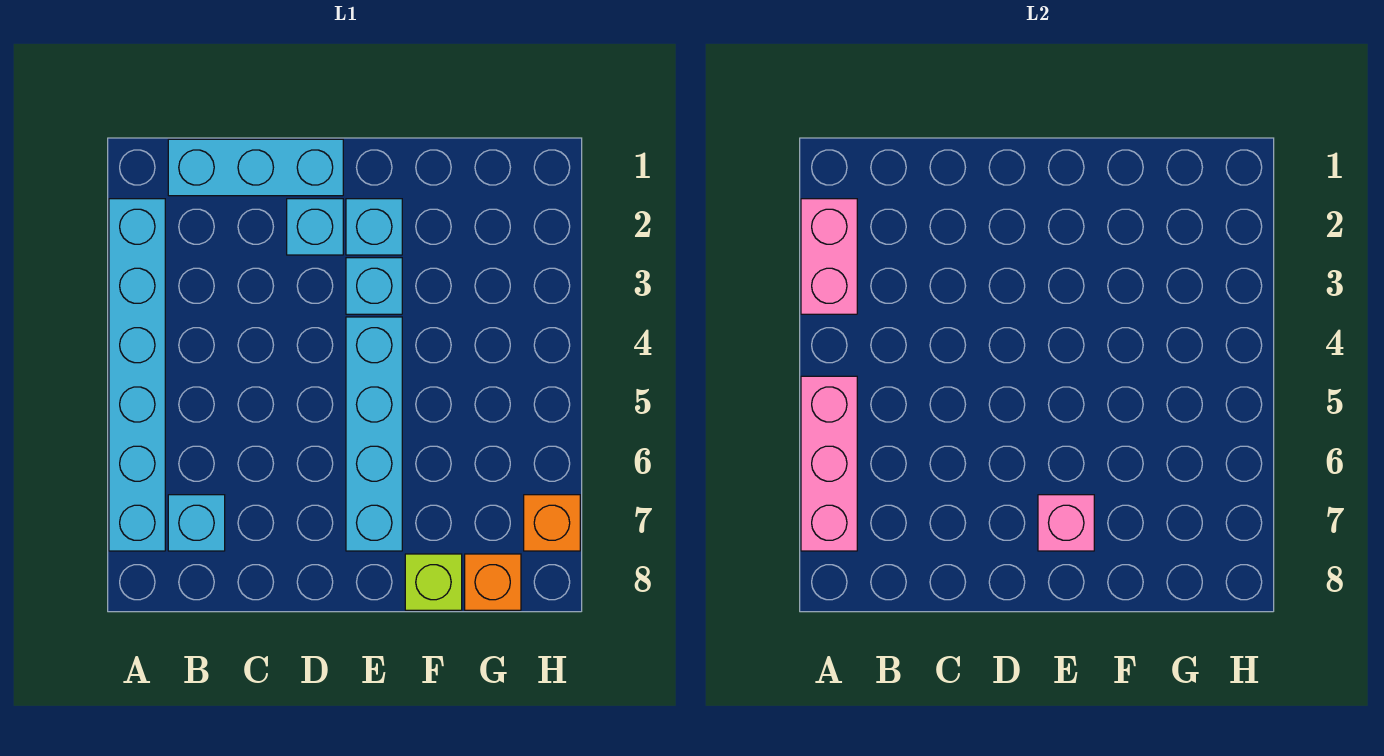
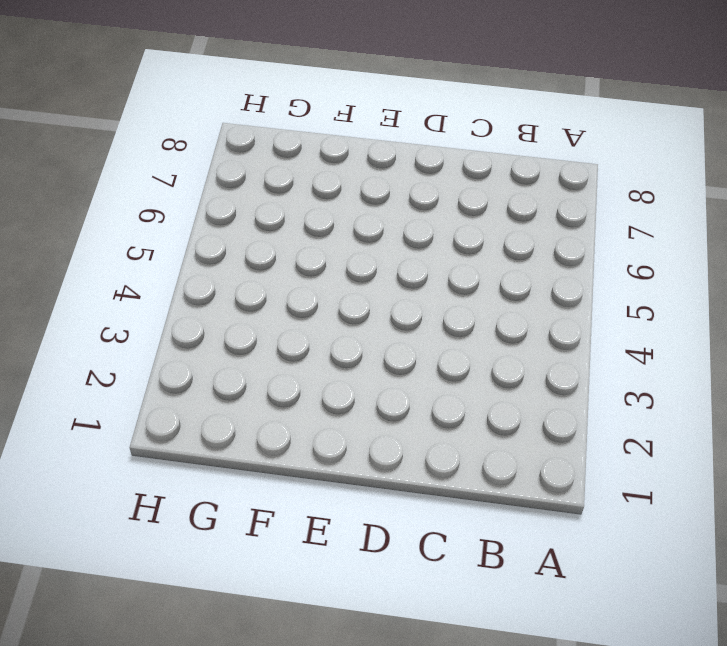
none -> cyan 1x6 brick [109,199,165,551]
none -> cyan 1x3 brick [168,139,343,196]
none -> cyan 1x1 brick [168,495,225,551]

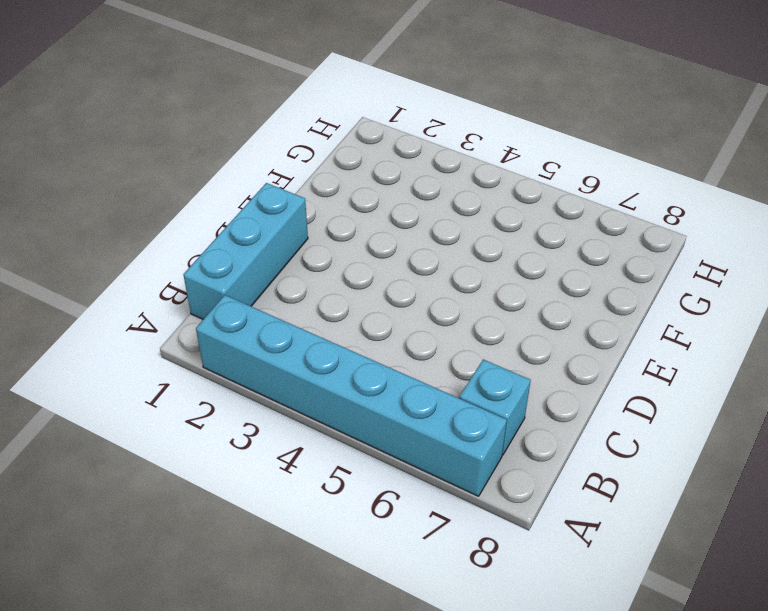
none -> cyan 1x1 brick [287,199,343,255]
none -> cyan 1x1 brick [346,199,402,255]
none -> cyan 1x1 brick [346,258,402,314]

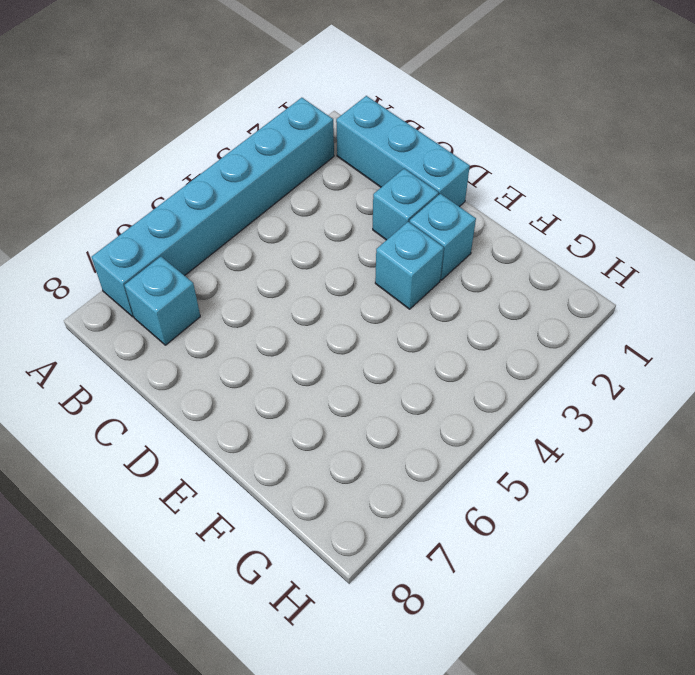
none -> cyan 1x4 brick [346,317,402,551]
none -> lime 1x1 brick [405,554,462,610]
none -> orange 1x1 brick [465,554,521,610]

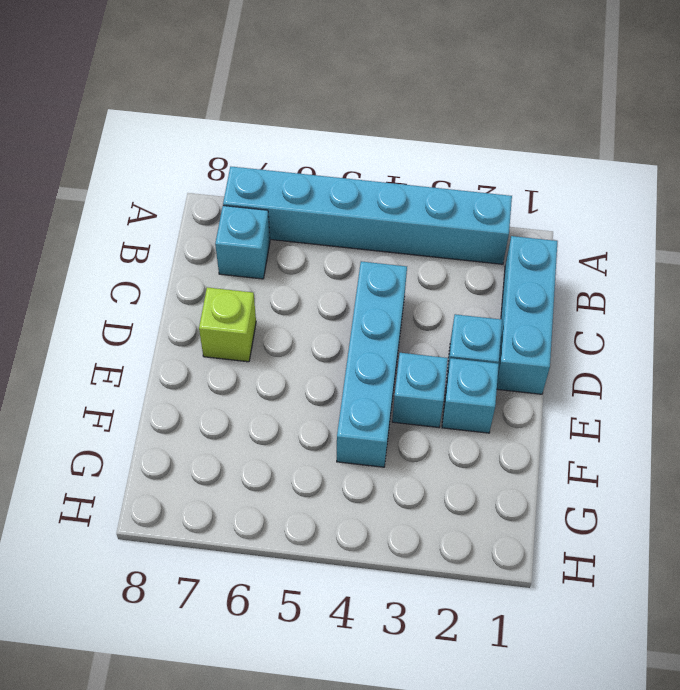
cyan 1x4 brick [337,261,407,467] -> cyan 1x4 brick turned to [346,317,402,551]
lime 1x1 brick [199,287,256,362] -> lime 1x1 brick moved to [405,554,462,610]
none -> orange 1x1 brick [465,554,521,610]
none -> orange 1x1 brick [524,495,580,551]
none -> pink 1x2 brick [801,199,857,314]

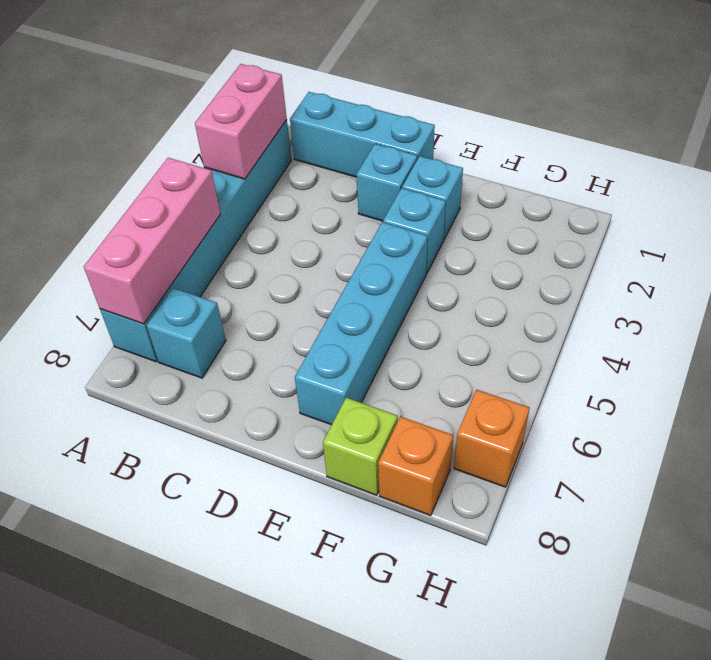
none -> pink 1x1 brick [1038,495,1094,551]

